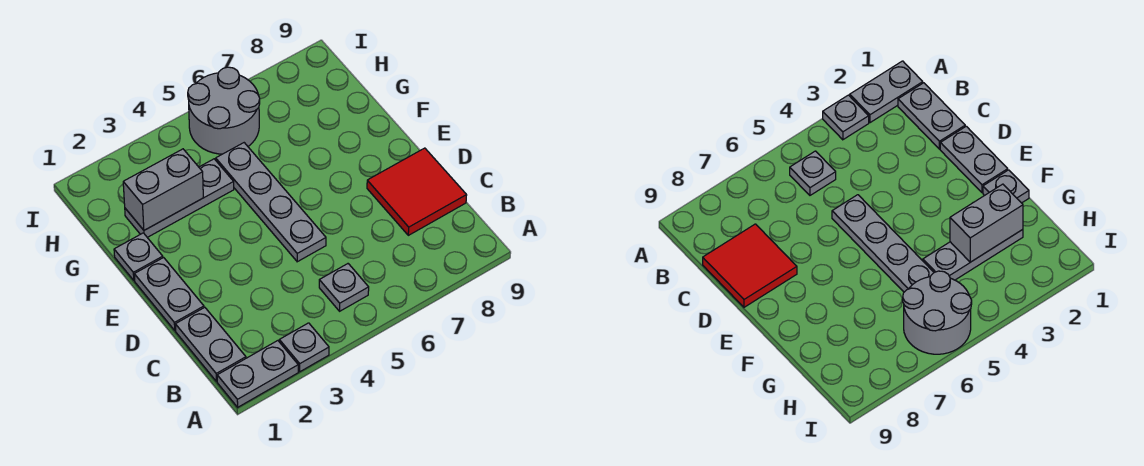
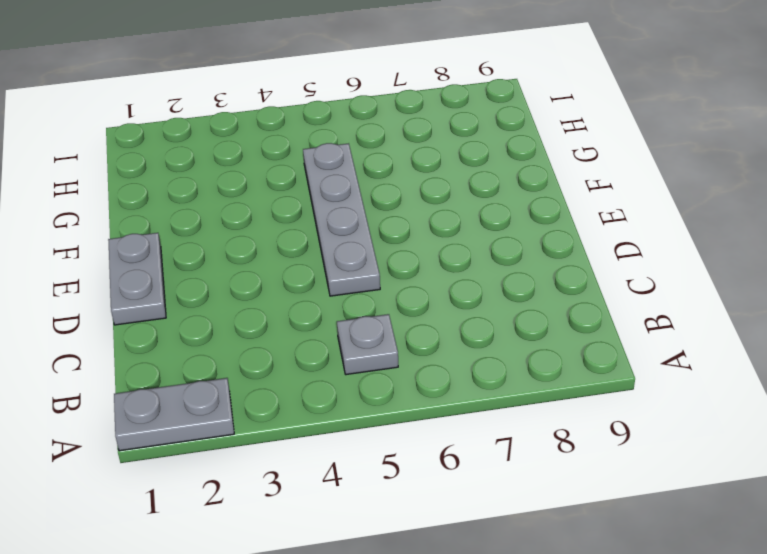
none -> grey 1x1 plate [279,323,329,372]
none -> grey 1x2 plate [175,307,246,382]

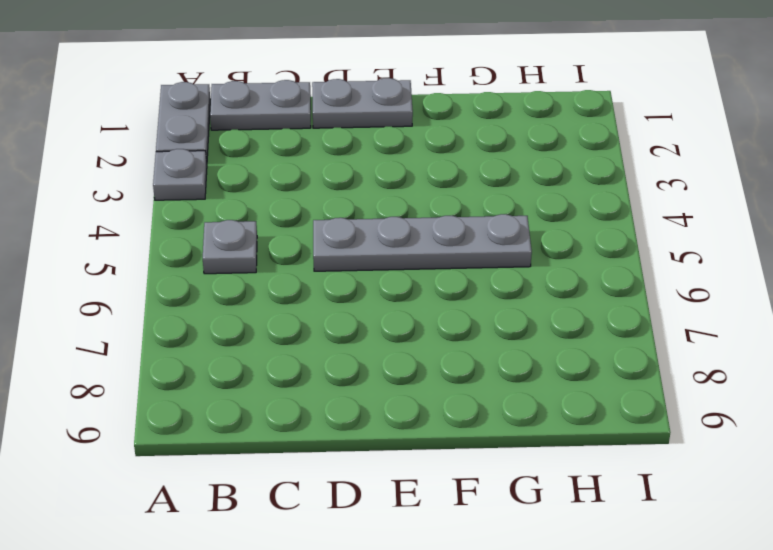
none -> red 2x2 tile [367,148,467,235]
none -> grey 1x1 plate [114,233,163,280]

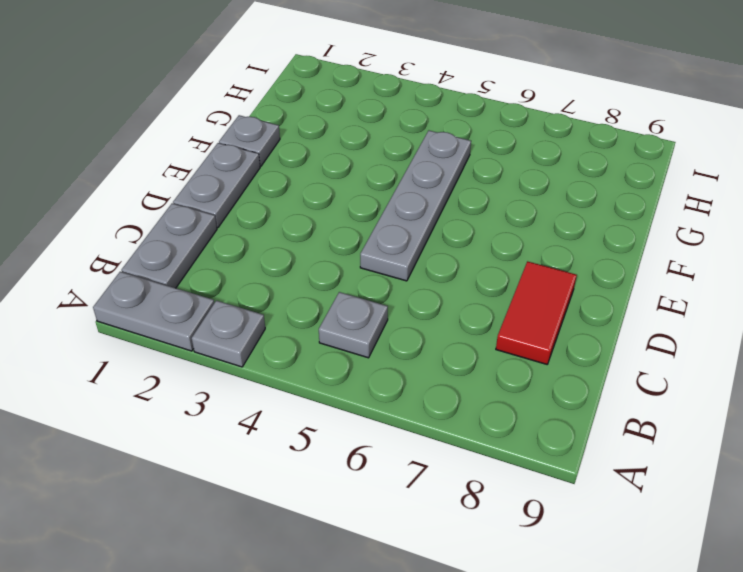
red 1x2 tile [496,261,577,364] -> red 2x2 tile [367,148,467,235]
none -> grey 1x3 plate [125,159,234,237]
none -> grey 2x2 round brick [188,67,260,154]

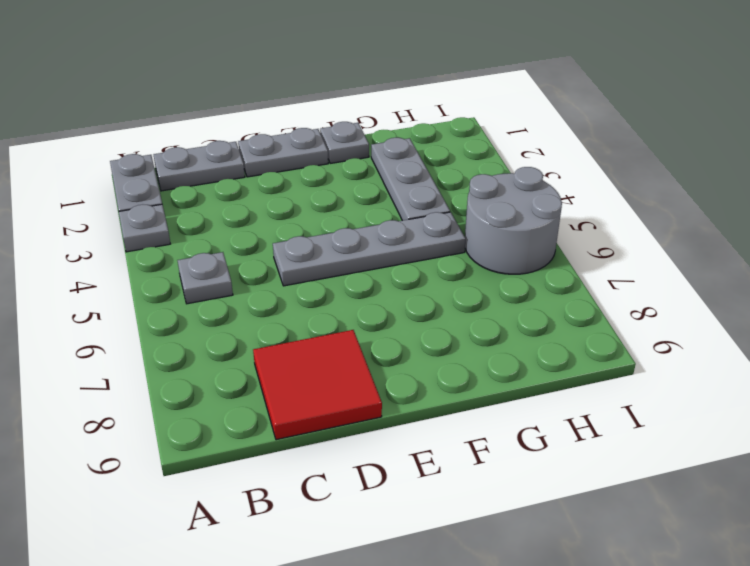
none -> grey 1x2 brick [123,149,203,230]

